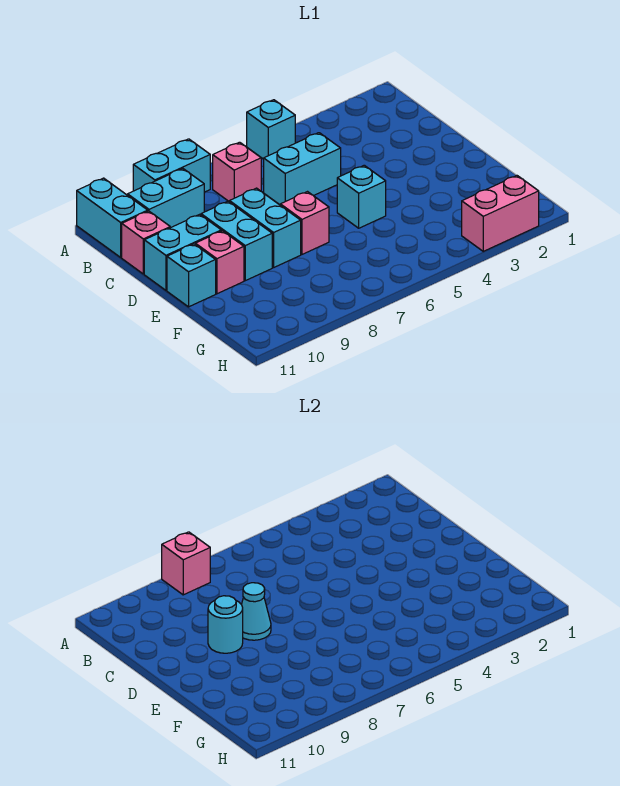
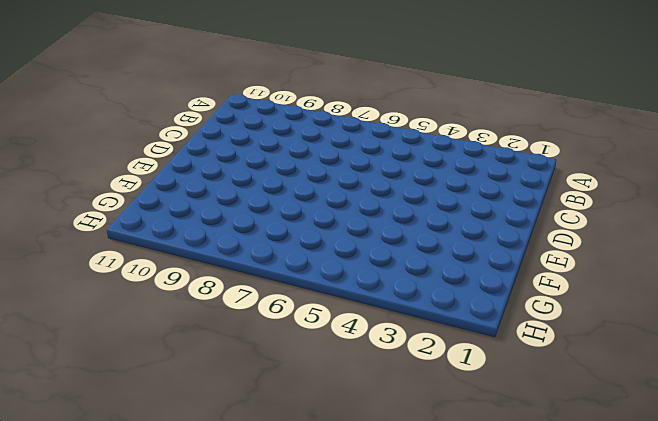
none -> cyan 1x1 brick [247,100,295,159]
none -> cyan 1x2 brick [133,139,210,192]
none -> cyan 1x2 brick [77,178,148,257]

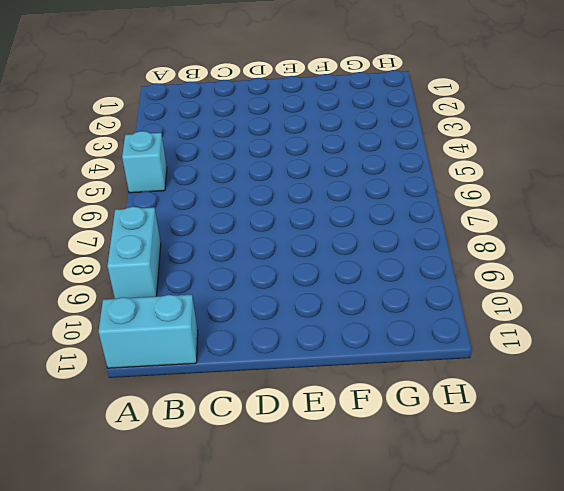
none -> pink 1x1 brick [213,142,261,202]
none -> cyan 1x2 brick [128,169,204,228]
none -> cyan 1x2 brick [264,133,341,205]

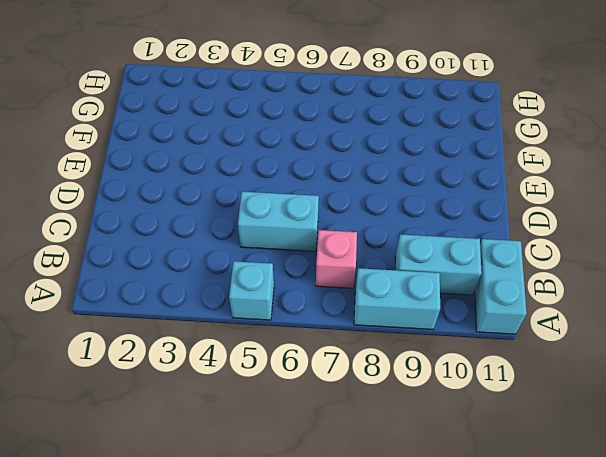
none -> pink 1x1 brick [122,211,170,274]
none -> cyan 1x2 brick [230,188,301,267]
none -> cyan 1x2 brick [201,201,272,281]

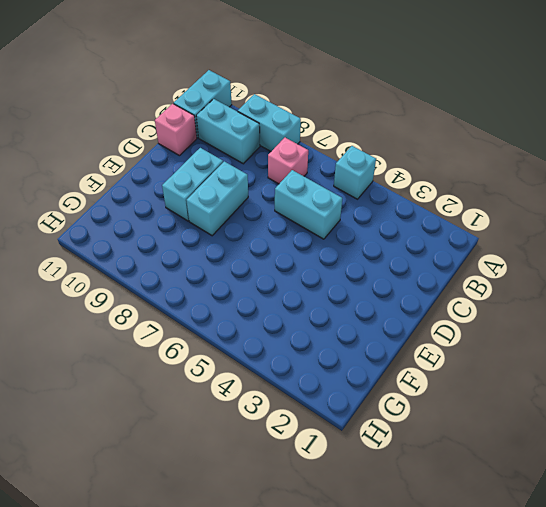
none -> cyan 1x2 brick [144,214,221,290]
none -> cyan 1x1 brick [337,165,386,228]
none -> pink 1x1 brick [280,192,329,254]

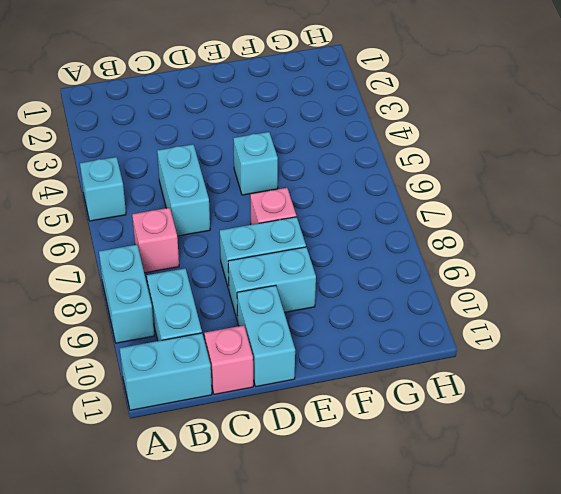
none -> pink 1x1 brick [195,231,244,294]
none -> cyan 1x1 brick [167,244,216,307]
none -> pink 1x2 brick [462,175,539,251]

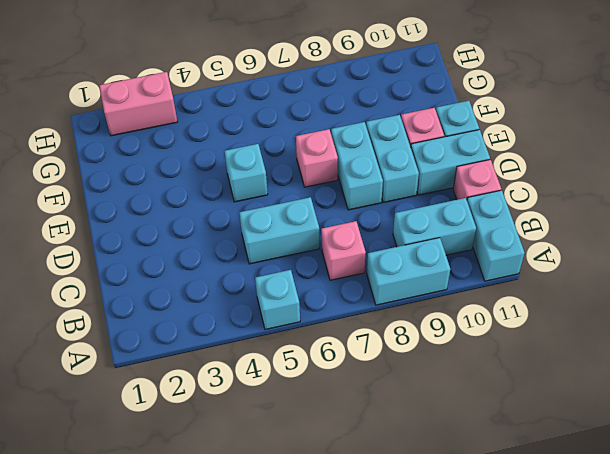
none -> pink 1x1 brick [162,532,210,595]
none -> cyan 1x1 cone [242,583,271,640]
none -> cyan 1x1 round brick [208,596,243,653]

